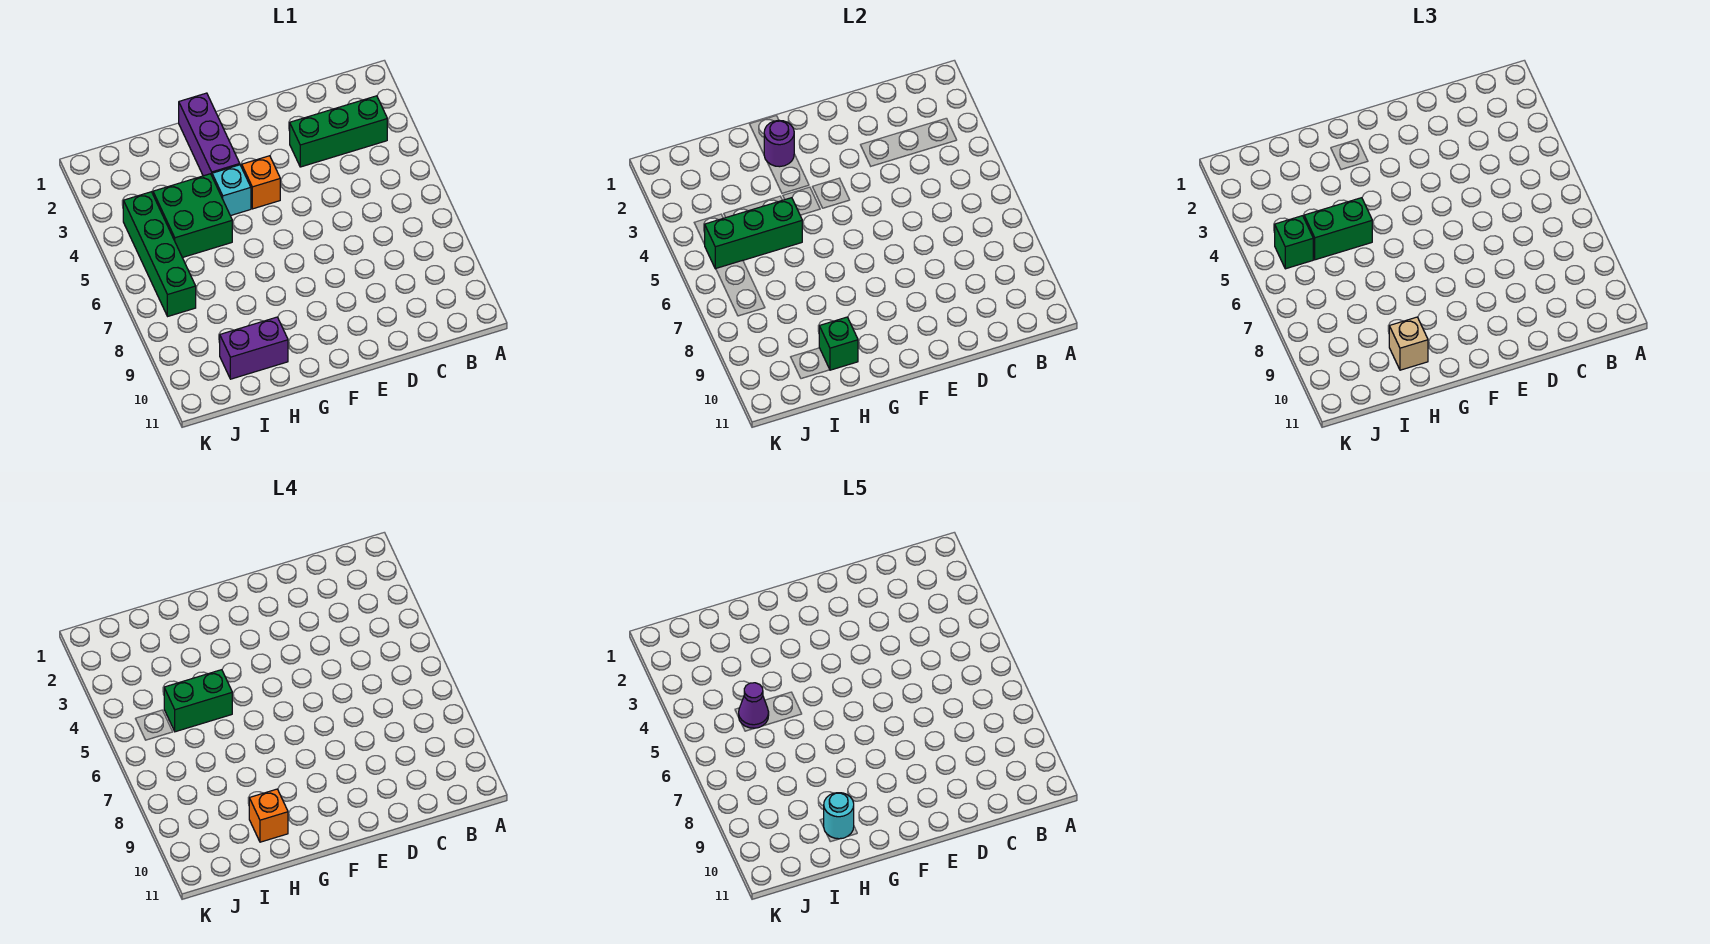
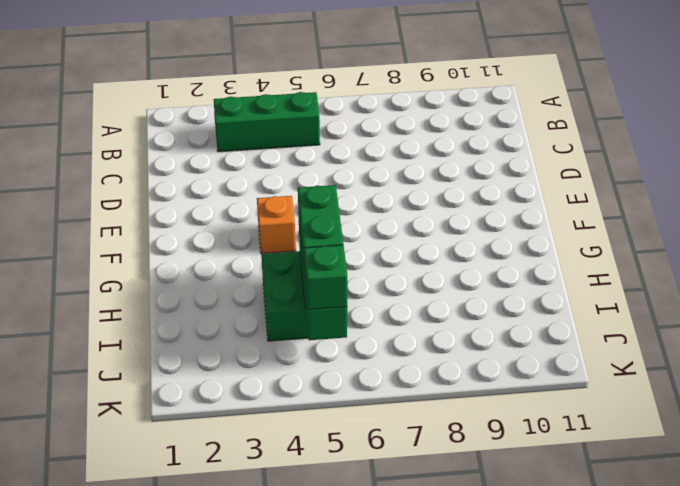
green 1x3 brick [214,92,320,152] -> green 1x3 brick turned to [290,96,387,167]
none -> purple 1x3 brick [179,93,240,176]
none -> cyan 1x1 brick [212,165,251,216]
none -> purple 1x2 brick [220,317,288,379]

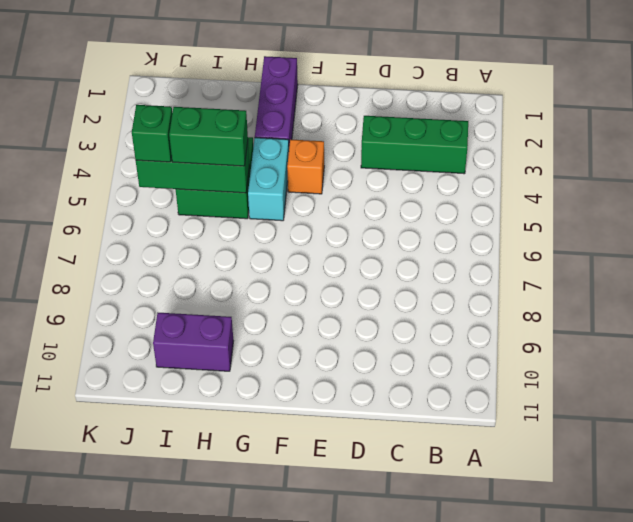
cyan 1x2 brick [248,138,289,221] -> cyan 1x1 brick [212,165,251,216]
none -> green 1x4 brick [123,192,196,316]
none -> purple 1x1 round brick [764,120,794,167]
none -> green 1x1 brick [819,317,858,370]

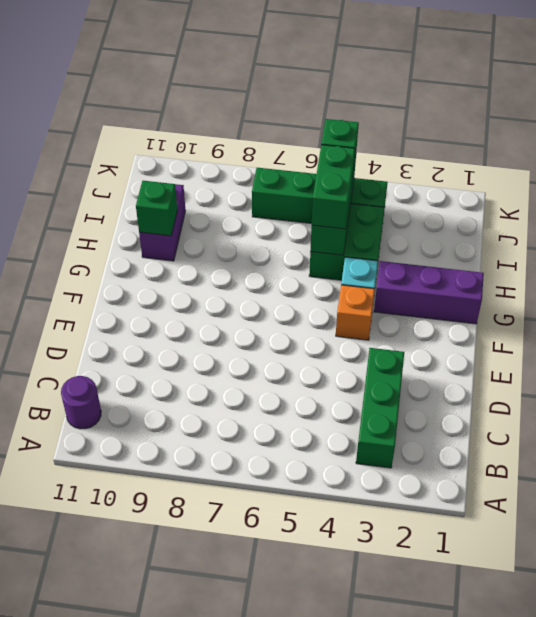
purple 1x1 round brick [61,376,101,429] -> purple 1x1 round brick moved to [764,120,794,167]
none -> tan 1x1 brick [1389,317,1428,370]
none -> green 1x2 brick [164,670,232,732]
none -> orange 1x1 brick [249,789,288,842]

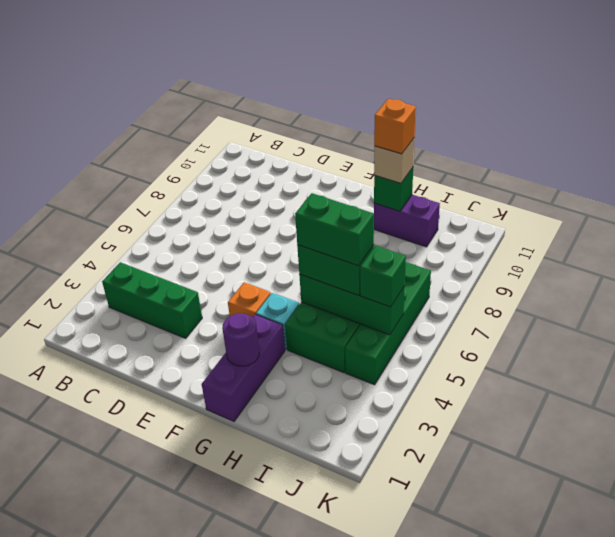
none -> cyan 1x1 round brick [824,793,854,839]
none -> purple 1x1 cone [739,683,769,728]

